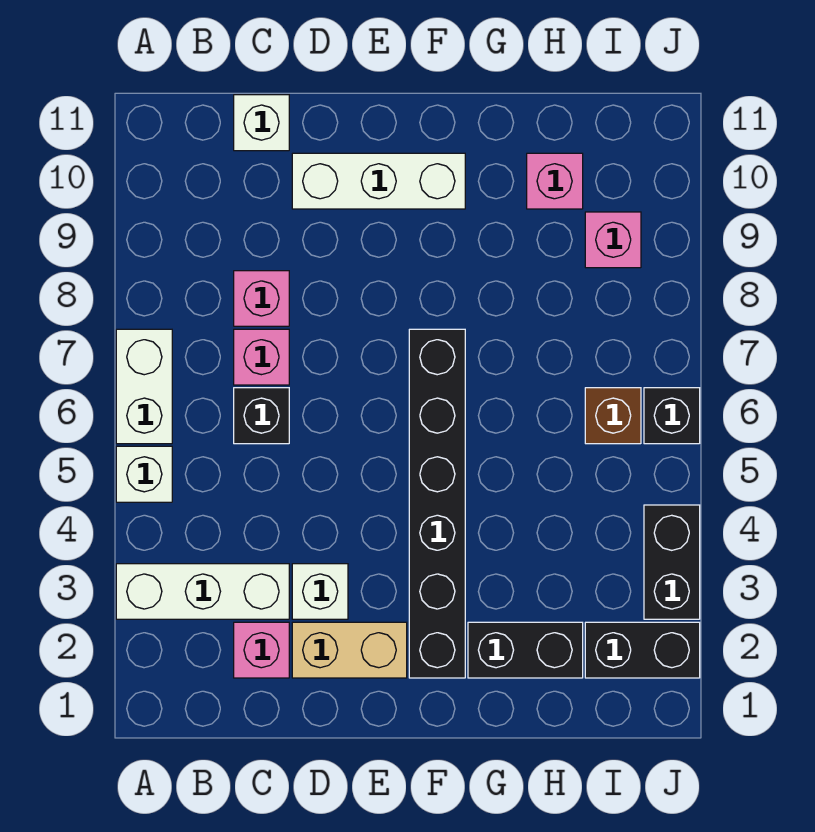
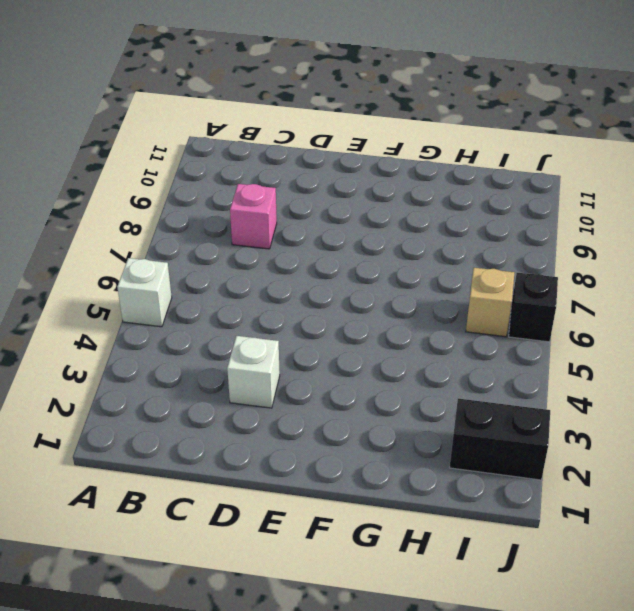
tan 1x1 brick [466,268,514,337] -> brown 1x1 brick [585,388,641,444]
none -> white 1x3 brick [116,564,289,619]
none -> white 1x2 brick [116,329,172,444]
none -> pink 1x1 brick [234,622,289,678]

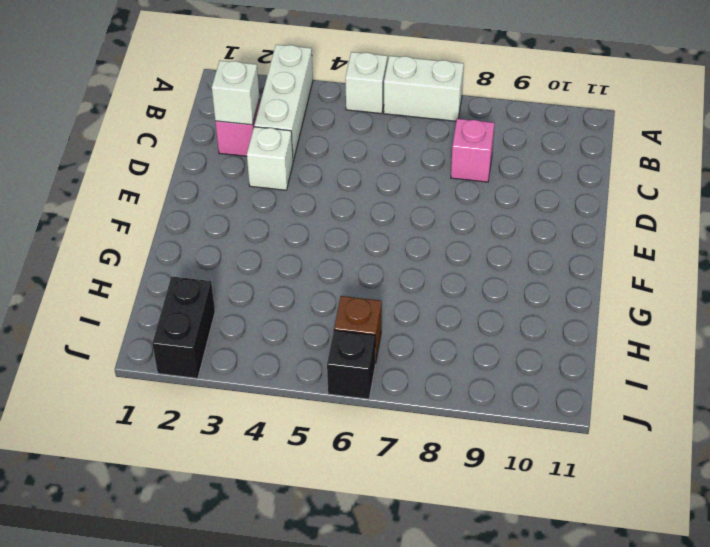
white 1x1 brick [212,61,259,125] -> white 1x1 brick moved to [234,95,289,151]
none -> black 1x1 brick [234,388,289,444]
none -> pink 1x1 brick [234,329,289,385]
none -> tan 1x2 brick [292,622,407,678]

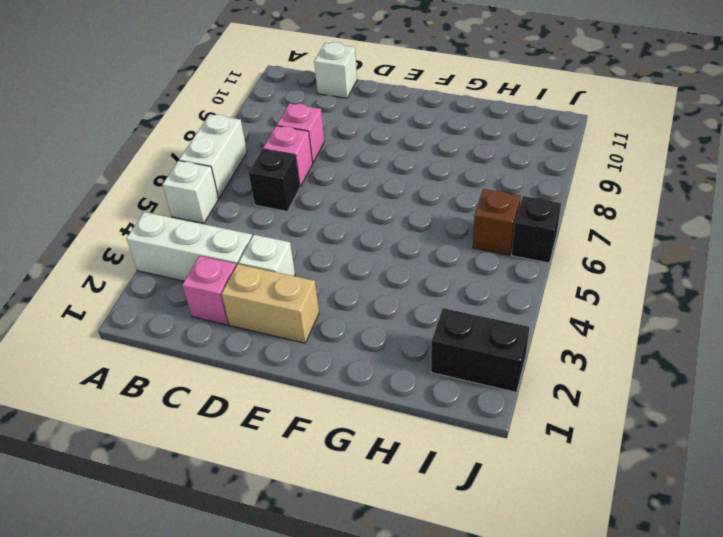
none -> white 1x3 brick [292,153,465,209]
none -> black 1x6 brick [409,329,465,678]
none -> black 1x2 brick [468,622,583,678]

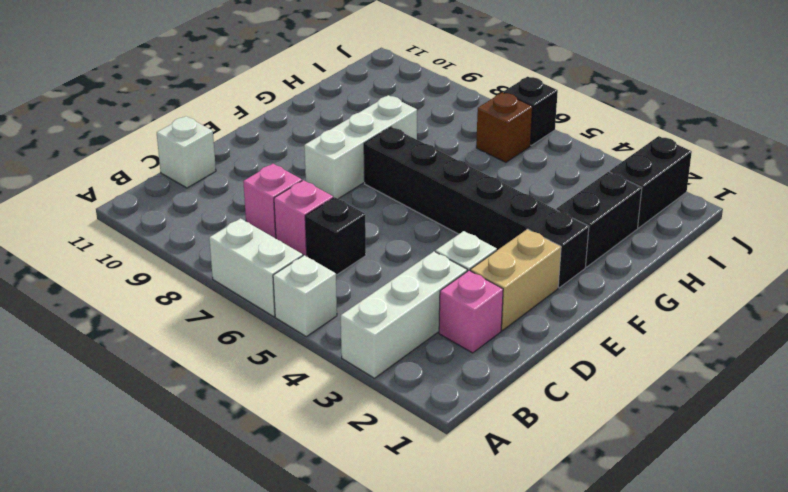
white 1x3 brick [304,95,417,199] -> white 1x3 brick moved to [292,153,465,209]
none -> pink 1x1 brick [527,153,583,209]
none -> pink 1x1 brick [585,212,641,268]
none -> black 1x2 brick [644,505,700,619]

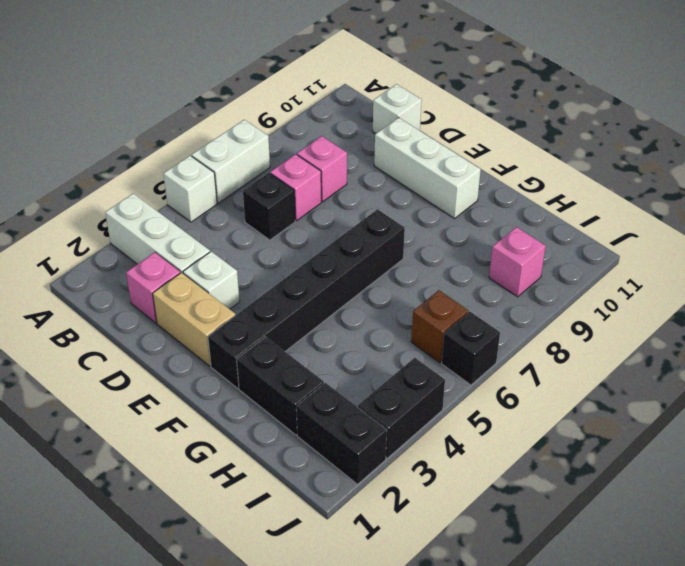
none -> pink 1x1 brick [527,153,583,209]

